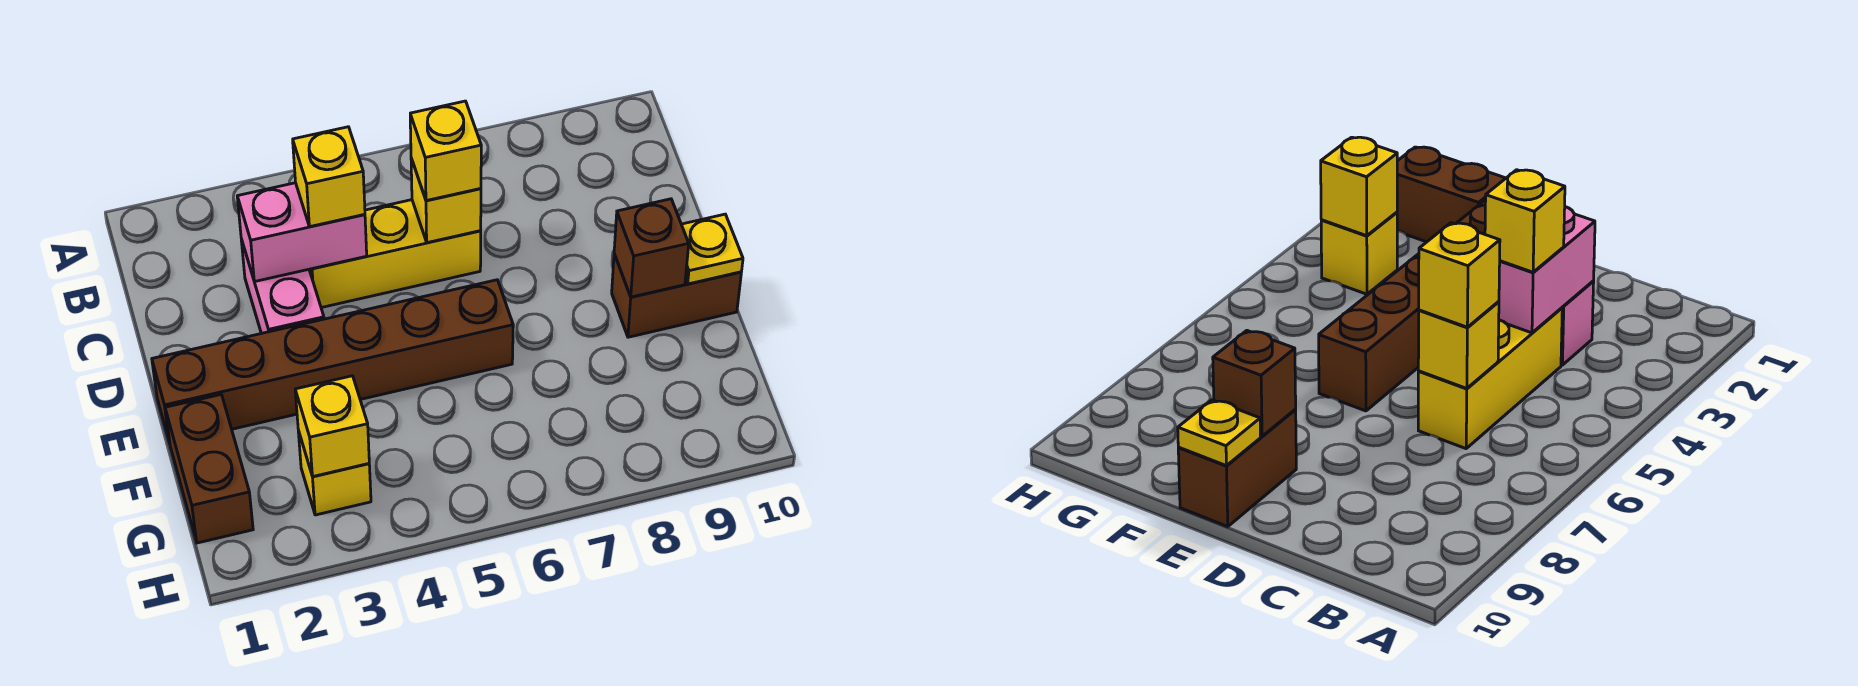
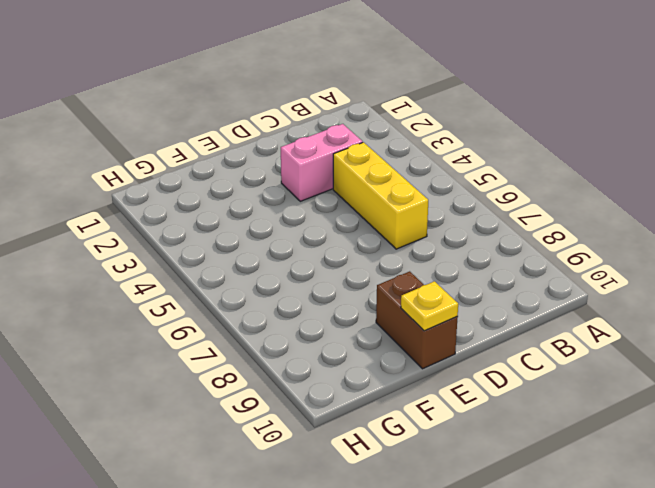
none -> brown 1x6 brick [152,280,513,442]
none -> brown 1x2 brick [165,395,253,543]
none -> yellow 1x1 brick [298,430,371,515]

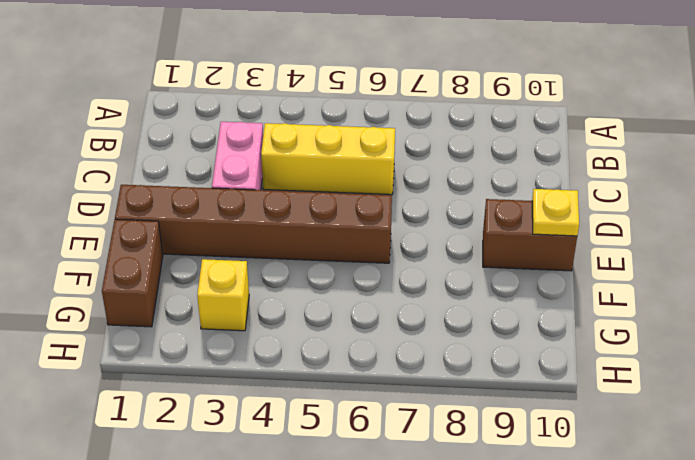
none -> pink 1x2 brick [237,183,367,282]
none -> yellow 1x1 brick [411,158,481,243]
none -> brown 1x1 brick [614,199,689,297]

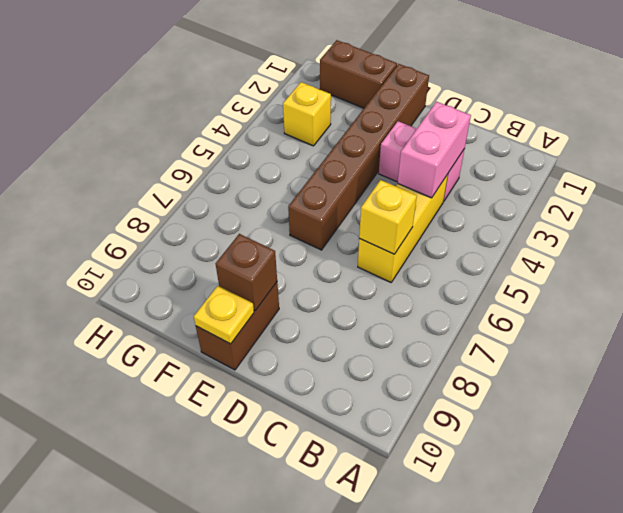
none -> yellow 1x1 brick [295,376,369,477]
none -> yellow 1x1 brick [293,127,365,227]
none -> yellow 1x1 brick [410,101,481,201]

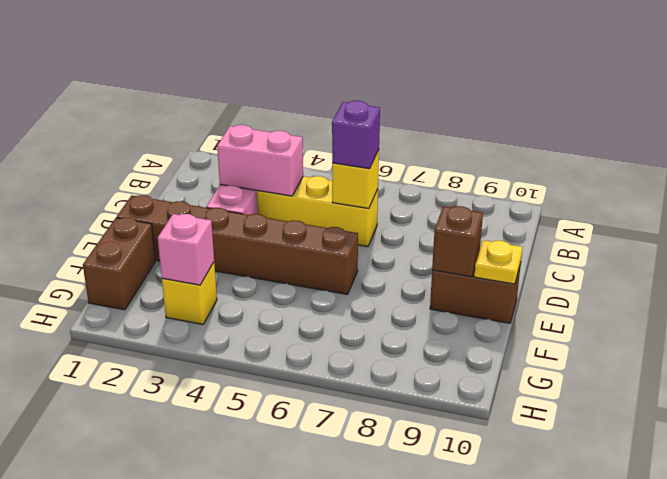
purple 1x1 brick [332,101,380,169] -> yellow 1x1 brick [410,101,481,201]
pink 1x1 brick [158,214,214,285] -> yellow 1x1 brick [295,376,369,477]
none -> yellow 1x1 brick [293,127,365,227]

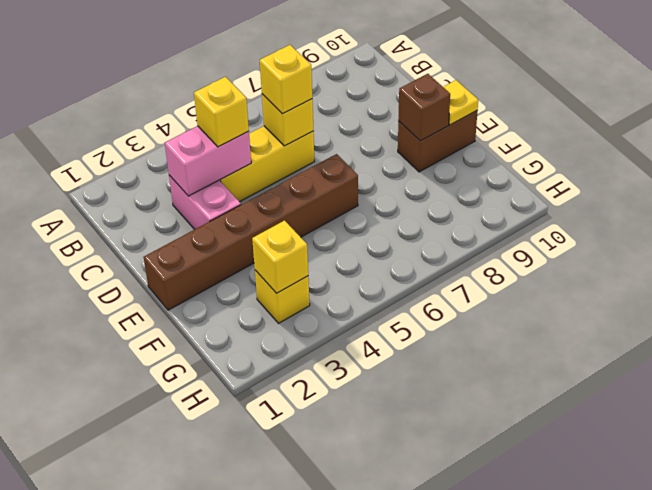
none -> brown 1x2 brick [165,395,253,543]

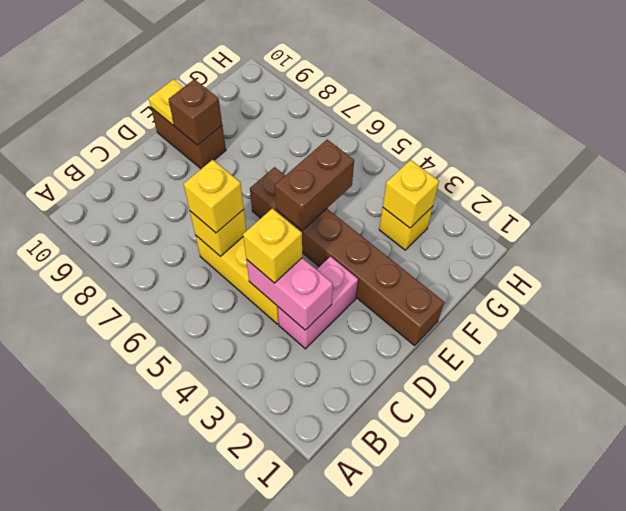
brown 1x2 brick [275,140,354,230] -> brown 1x2 brick moved to [165,395,253,543]

